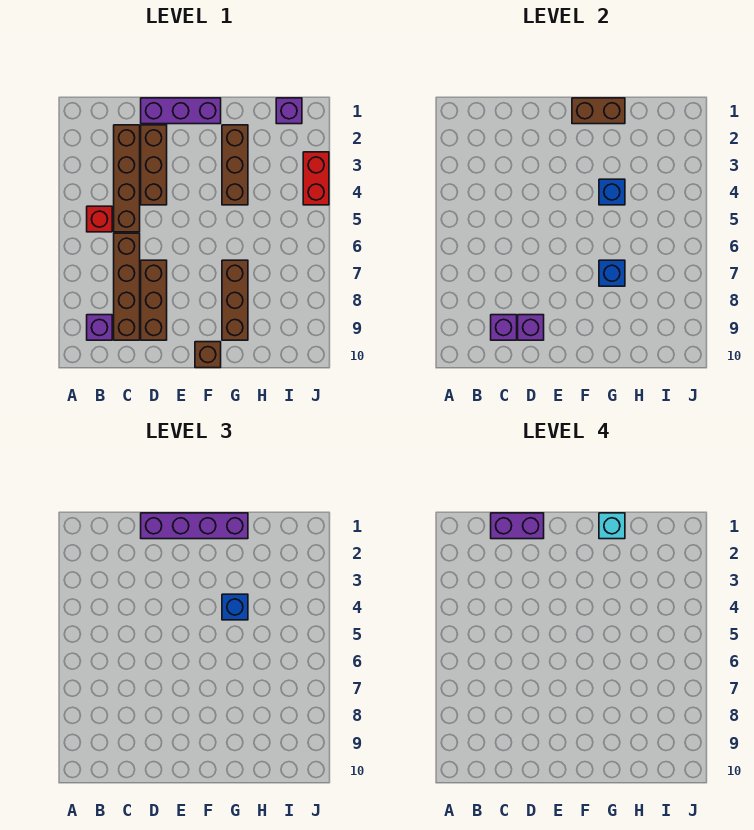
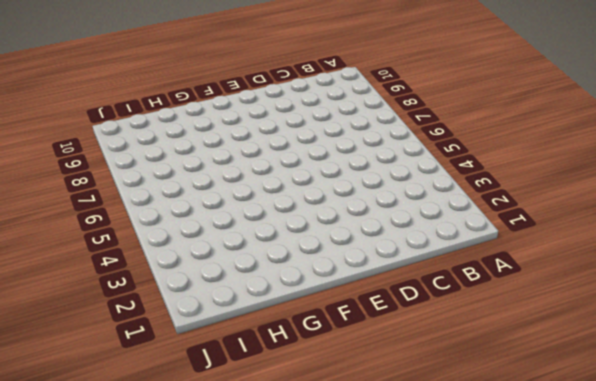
none -> red 1x1 brick [87,206,112,232]
none -> purple 1x1 brick [87,315,112,340]
none -> brown 1x4 brick [114,125,140,232]

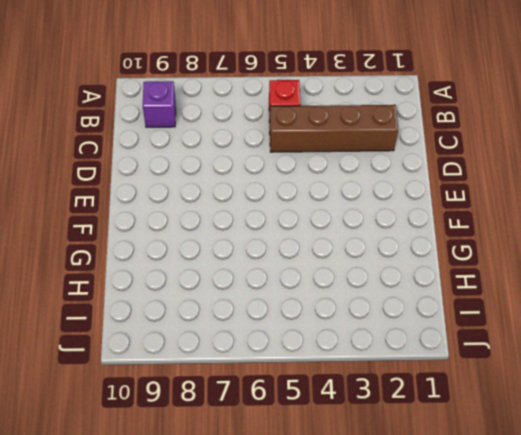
none -> brown 1x4 brick [114,233,140,340]
none -> purple 1x3 brick [141,98,221,124]
none -> brown 1x3 brick [141,125,167,205]

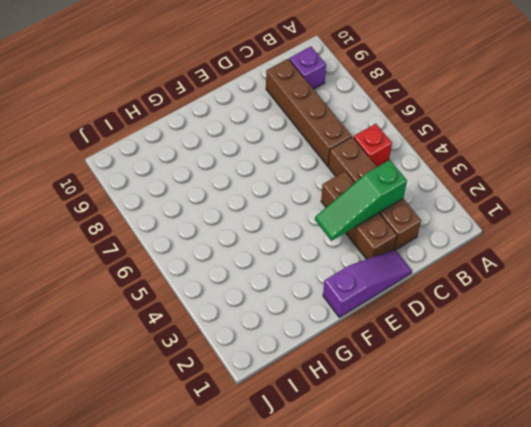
green 1x3 slope [315,160,407,241] -> none
purple 1x3 slope [323,250,412,317] -> purple 1x3 brick [141,98,221,124]
none -> brown 1x3 brick [141,260,167,340]
none -> brown 1x1 brick [195,342,221,368]
none -> brown 1x3 brick [222,125,248,205]

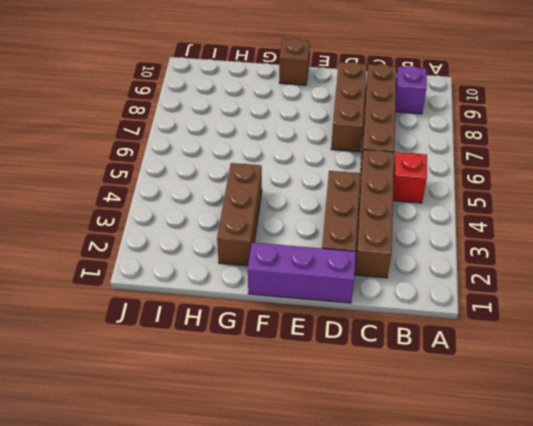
none -> brown 1x3 brick [222,260,248,340]
none -> purple 1x1 brick [276,98,302,124]
none -> red 1x2 brick [303,152,329,205]

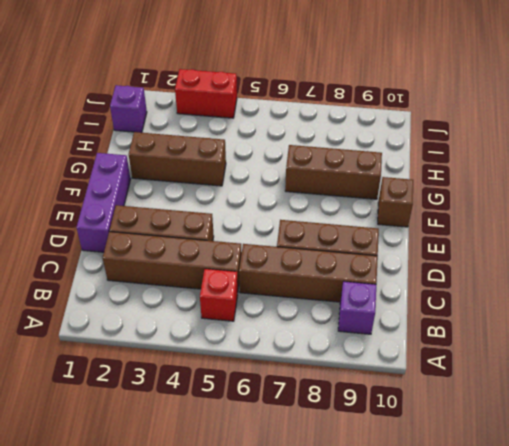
none -> purple 1x1 brick [491,315,517,340]
none -> purple 1x1 brick [518,315,544,340]
none -> brown 1x2 brick [572,98,625,124]

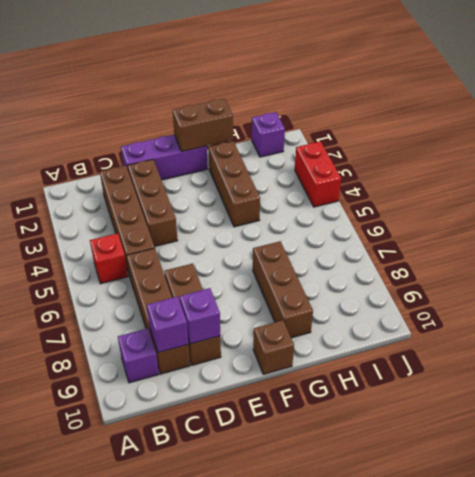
none -> blue 1x1 brick [599,179,625,205]
none -> blue 1x1 brick [599,260,625,286]
none -> purple 1x4 brick [141,513,248,539]

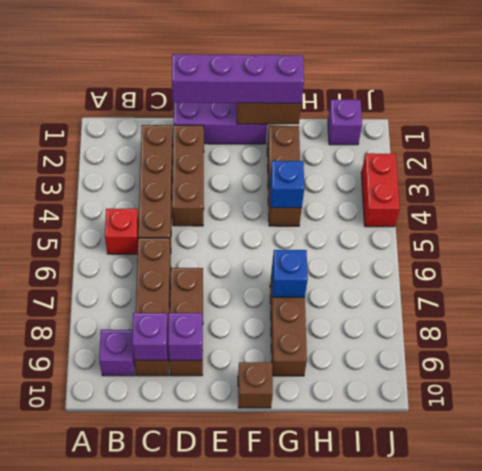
none -> blue 1x1 brick [222,594,248,620]
none -> purple 1x2 brick [491,513,544,539]
none -> cyan 1x1 brick [599,513,625,539]

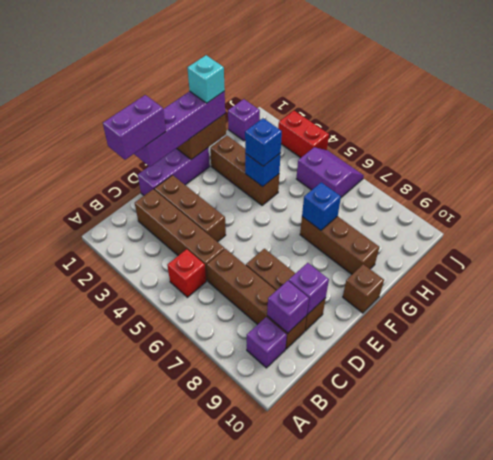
purple 2x2 slope [297,147,364,197] -> none

